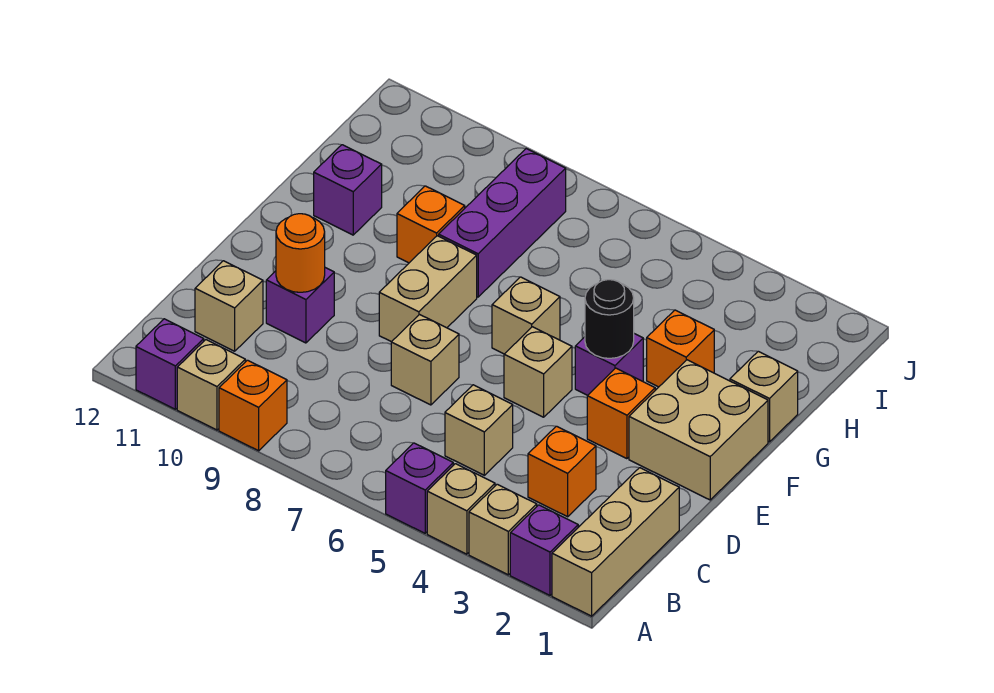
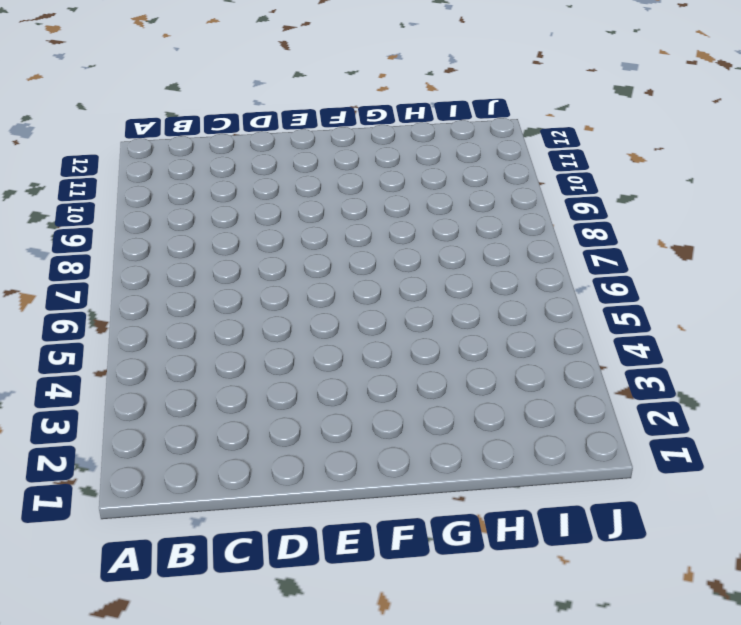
none -> tan 1x3 brick [552,468,679,616]
none -> purple 1x1 brick [510,505,578,595]
none -> tan 1x1 brick [469,484,537,575]

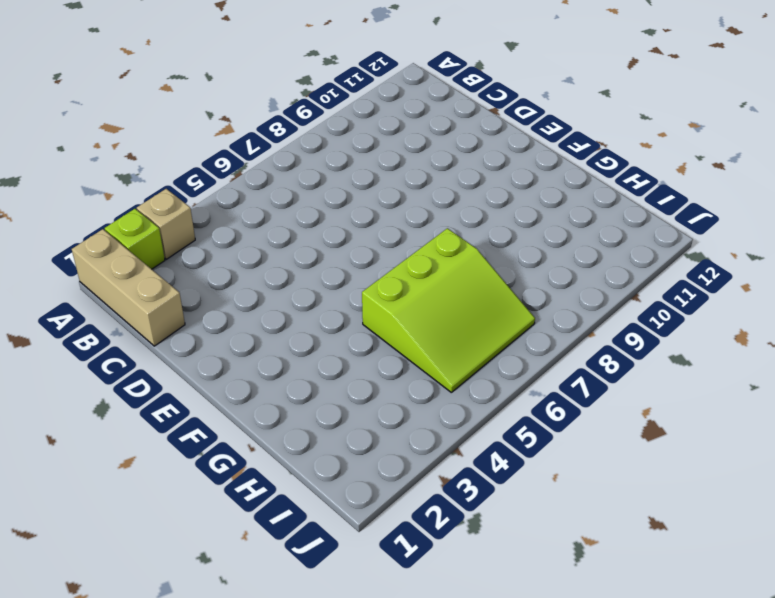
lime 1x1 brick [105,209,165,269] -> purple 1x1 brick [510,505,578,595]
lime 3x3 slope [362,228,535,392] -> none
none -> tan 1x1 brick [427,464,495,554]
none -> purple 1x1 brick [386,443,453,533]
none -> orange 1x1 brick [219,360,287,451]

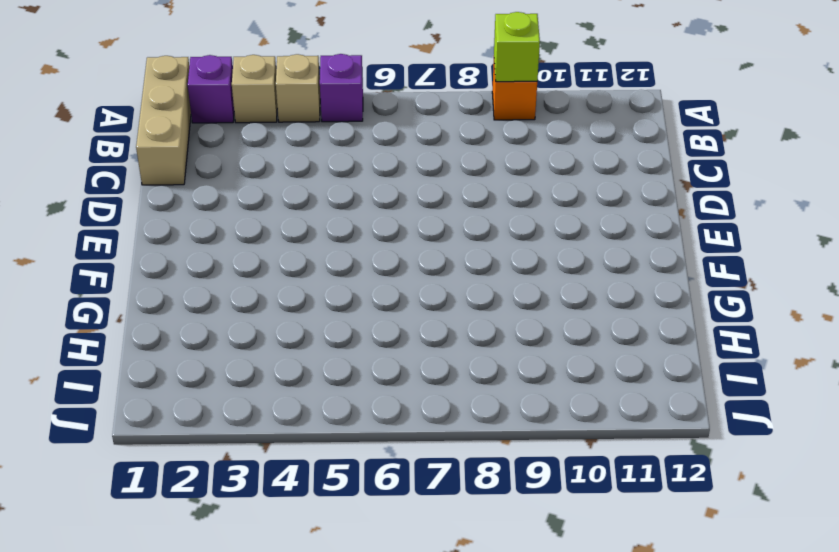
lime 1x1 brick [494,12,540,82] -> none
none -> tan 1x1 brick [177,340,245,430]
none -> purple 1x1 brick [136,319,204,409]
none -> orange 1x1 brick [528,426,596,517]

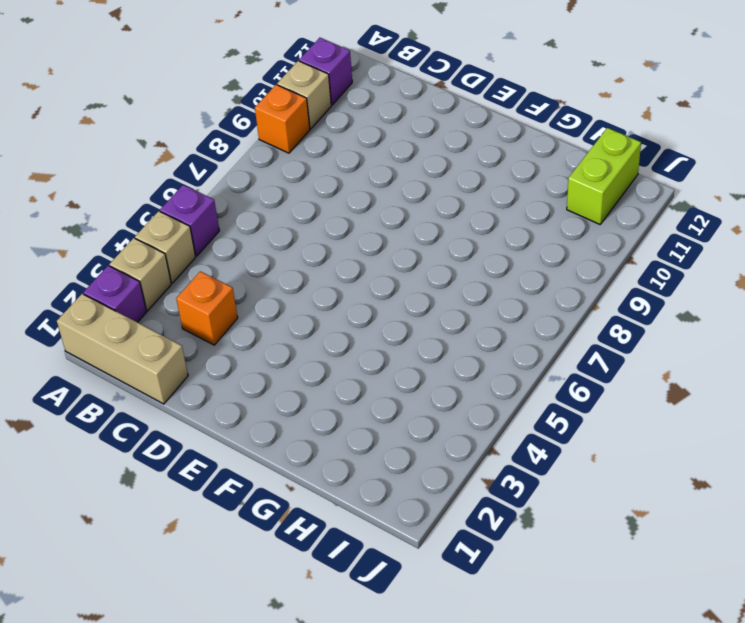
lime 1x2 brick [567,128,641,224] -> none
none -> tan 1x1 brick [445,385,513,475]
none -> tan 1x1 brick [195,261,263,351]
none -> tan 1x1 brick [391,315,459,405]

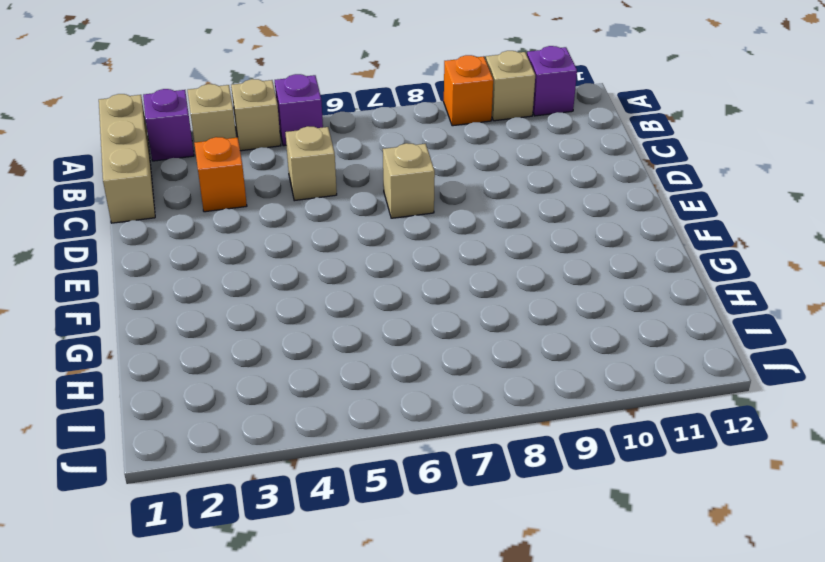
none -> tan 1x1 brick [195,261,263,351]
none -> purple 1x1 brick [266,268,334,343]
none -> tan 2x2 brick [629,360,768,500]

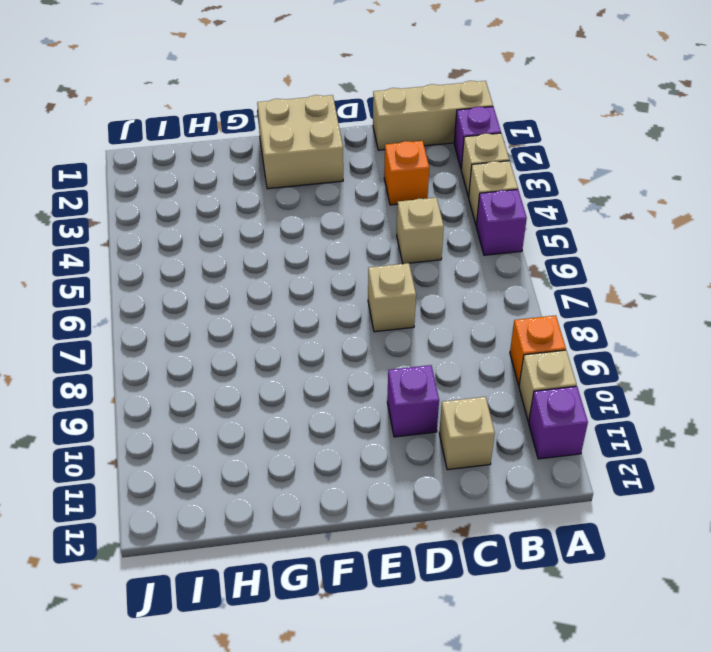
none -> orange 1x1 brick [587,368,655,459]
none -> tan 1x1 brick [504,327,572,417]
none -> tan 1x2 brick [379,236,477,342]

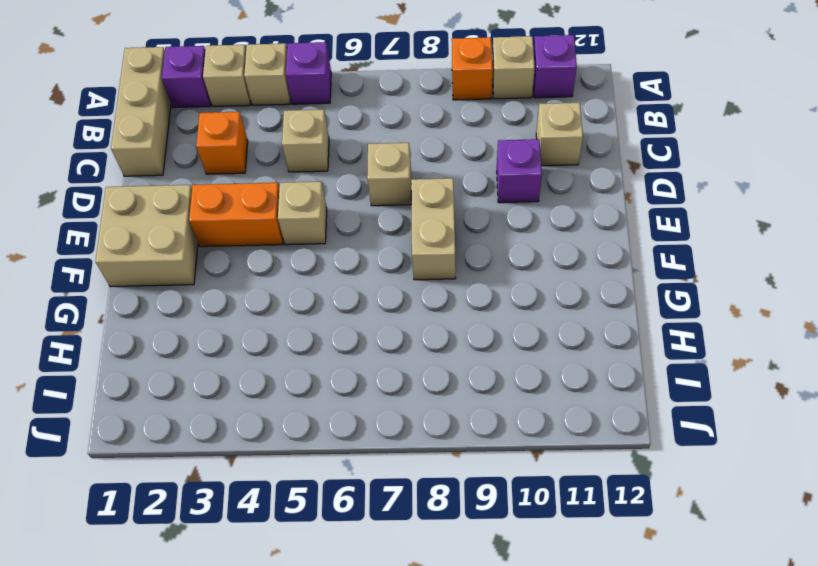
orange 1x2 brick [189,183,283,247] -> orange 1x1 brick [587,368,655,459]
none -> purple 1x1 brick [575,334,643,395]
none -> tan 1x1 brick [492,277,560,354]
none -> tan 1x1 brick [730,351,798,442]

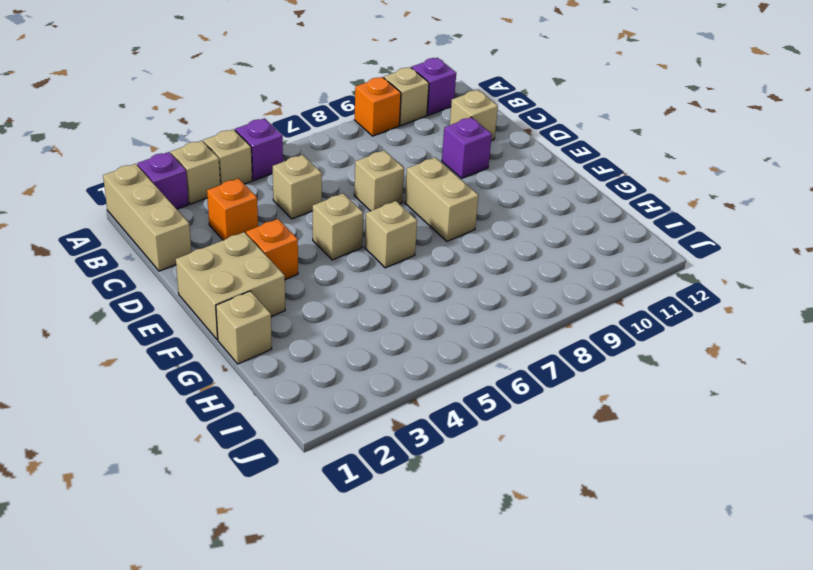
none -> purple 1x1 brick [575,334,643,395]
none -> orange 1x1 brick [647,310,714,387]
none -> purple 1x3 brick [439,149,566,297]

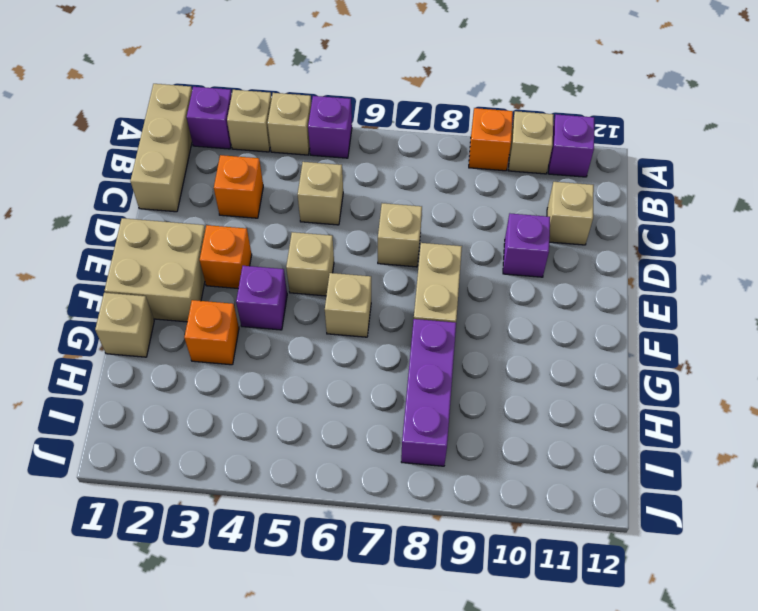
none -> orange 1x1 brick [397,186,465,263]
none -> purple 1x1 brick [314,145,382,235]
none -> orange 1x1 round brick [276,214,325,292]

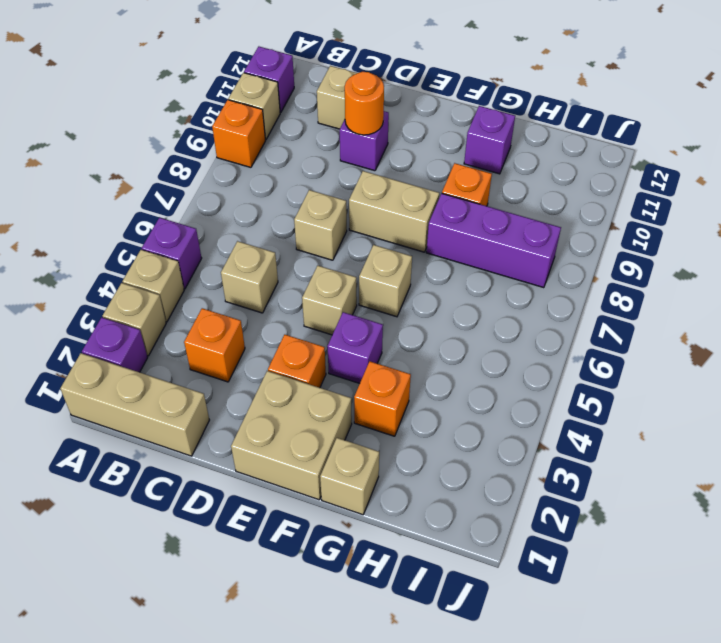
none -> black 1x1 round brick [585,280,634,358]

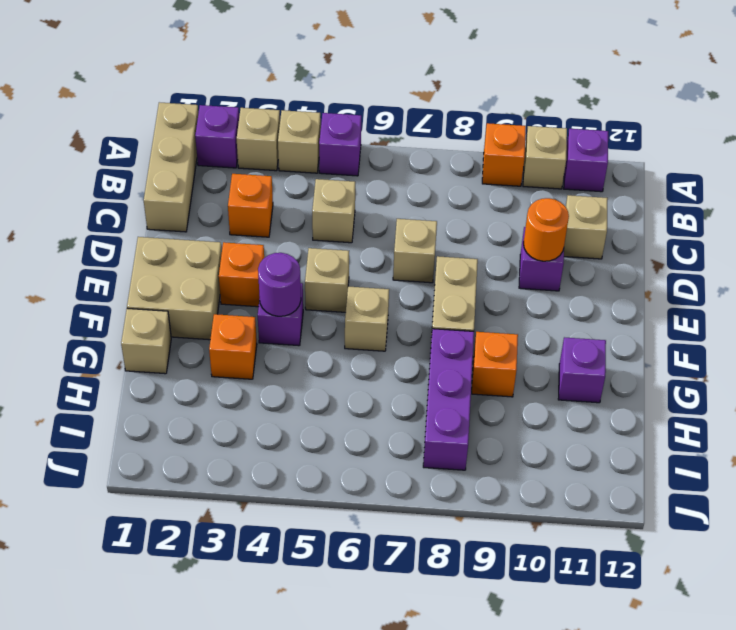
purple 1x1 round brick [258,253,301,316] -> black 1x1 round brick [585,280,634,358]

